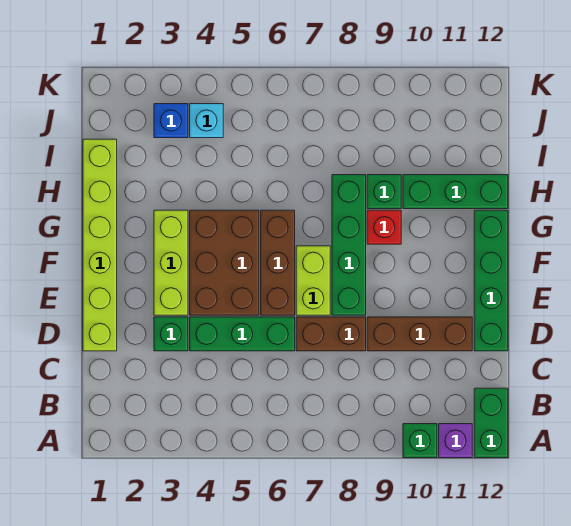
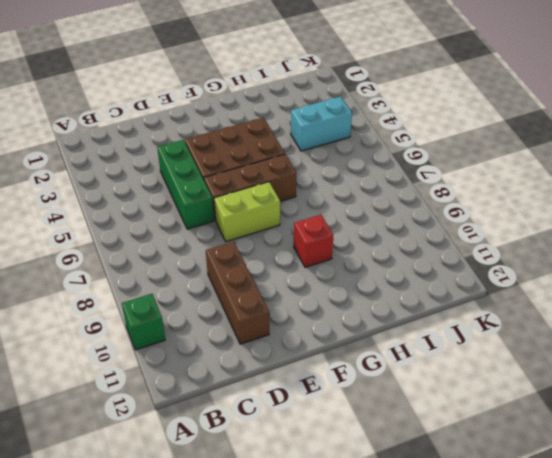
cyan 1x2 brick [291,97,352,151] -> cyan 1x1 brick [190,104,223,138]
none -> purple 1x1 brick [439,424,472,458]
none -> green 1x2 brick [474,388,508,458]
none -> lime 1x6 brick [83,139,117,351]

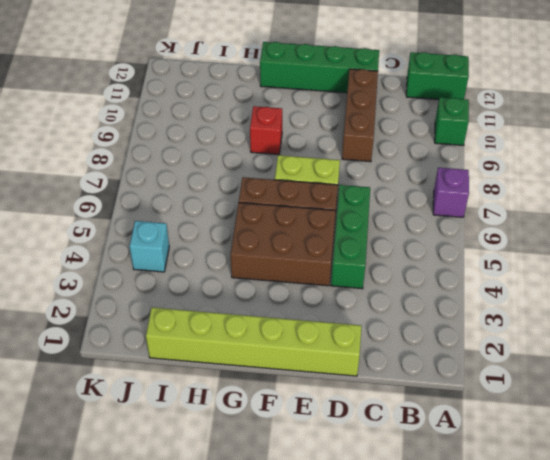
purple 1x1 brick [433,168,469,217] -> purple 1x1 brick moved to [439,424,472,458]
none -> green 1x1 brick [154,317,188,351]
none -> brown 1x2 brick [296,317,366,351]
none -> lime 1x3 brick [154,210,188,315]

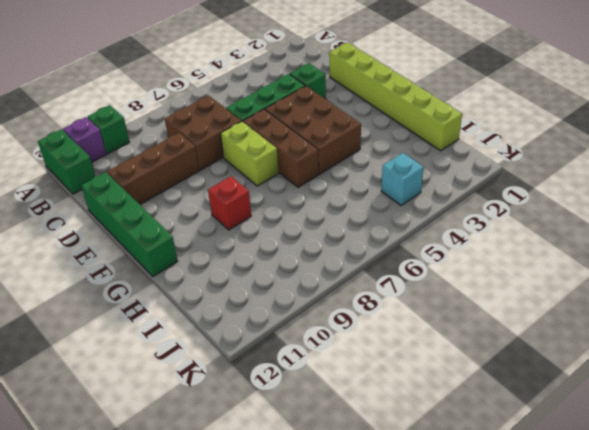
brown 2x2 brick [165,96,241,170] -> brown 1x2 brick [296,317,366,351]
none -> lime 1x3 brick [154,210,188,315]
none -> green 1x4 brick [332,175,366,315]
none -> green 1x1 brick [367,175,401,209]

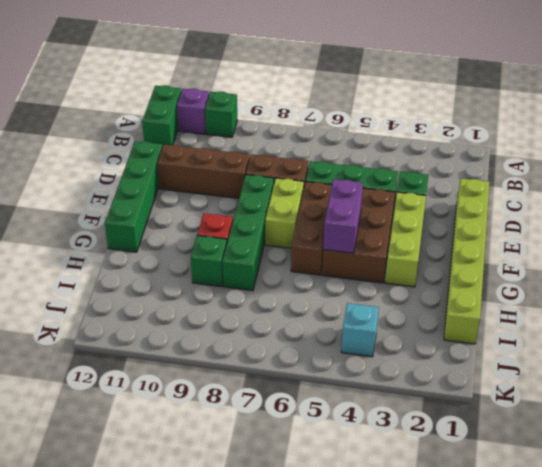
purple 1x2 brick [323,179,363,253] -> none
none -> green 1x3 brick [403,175,508,209]
none -> blue 1x1 brick [154,104,188,138]

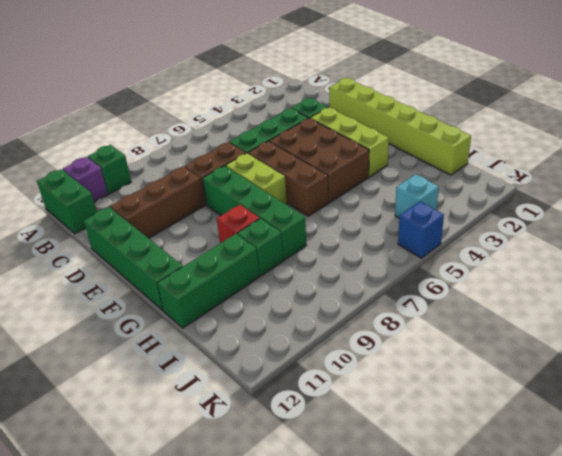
blue 1x1 brick [398,201,444,258] -> blue 1x1 brick moved to [154,104,188,138]

